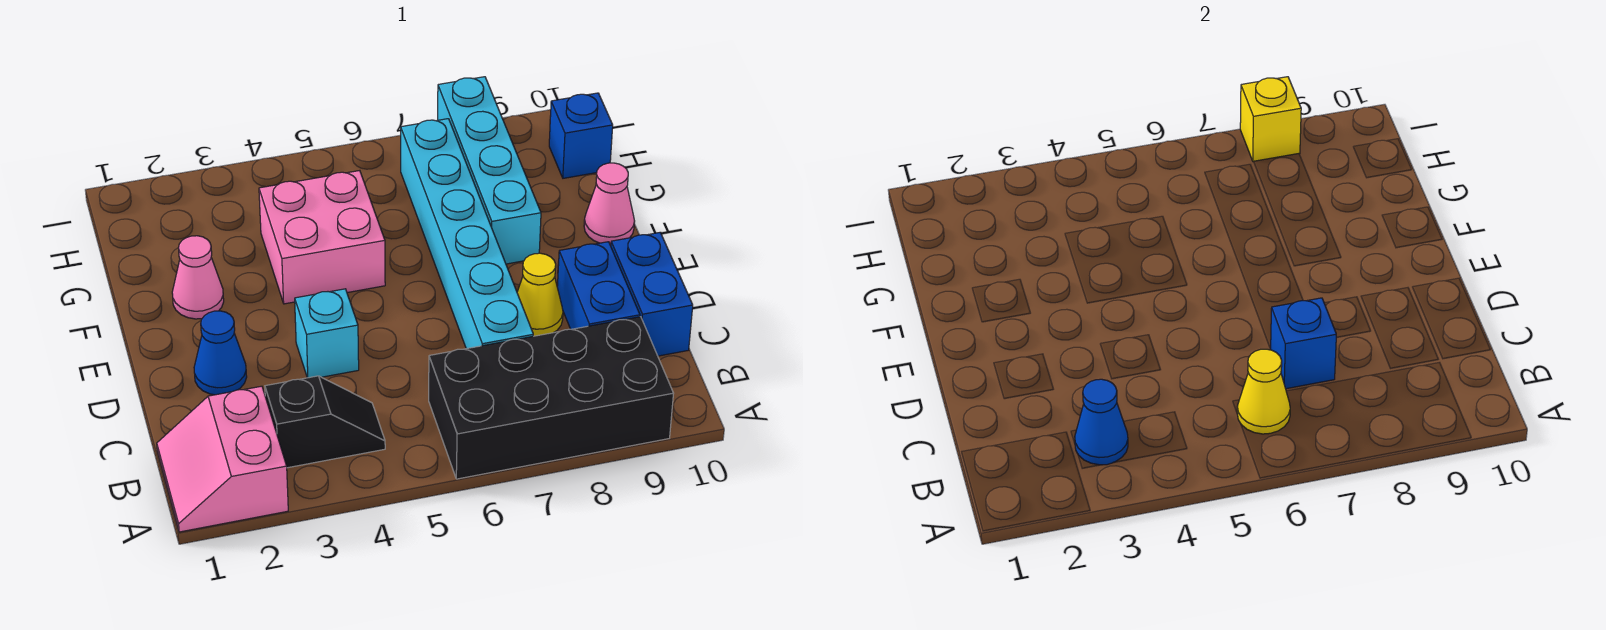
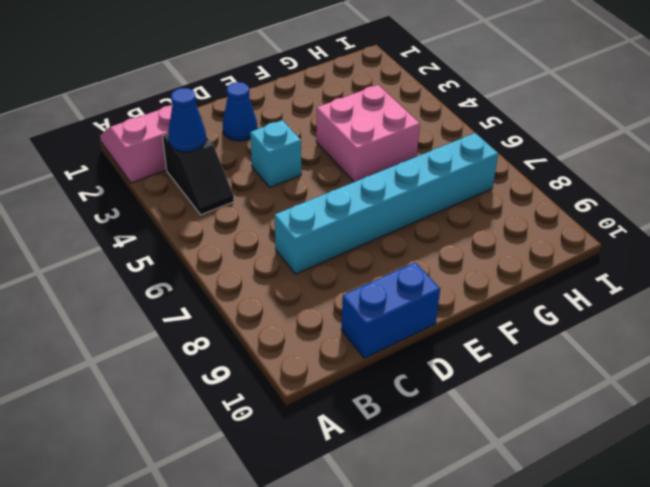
none -> black 2x4 brick [429,317,674,479]
none -> blue 1x2 brick [557,242,640,329]
none -> yellow 1x1 cone [517,253,563,336]

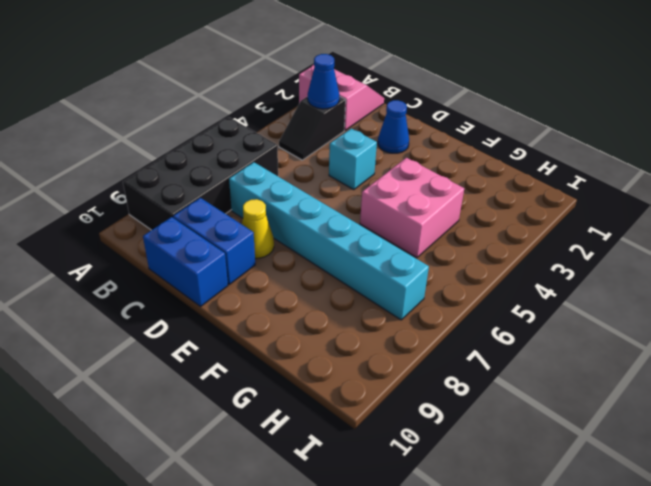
none -> pink 1x1 cone [172,236,224,319]
none -> cyan 1x4 brick [438,77,541,264]
none -> pink 1x1 cone [584,163,635,245]

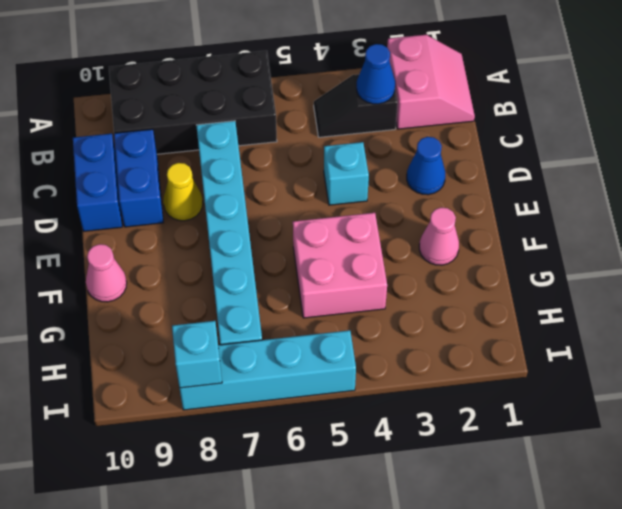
cyan 1x4 brick [180,330,356,410] -> cyan 1x4 brick turned to [438,77,541,264]
cyan 1x1 brick [172,321,222,388] -> yellow 1x1 brick [1240,77,1301,162]
none -> blue 1x1 brick [549,93,613,178]
none -> yellow 1x1 cone [1237,349,1290,434]
none -> blue 1x1 brick [1271,298,1337,389]

